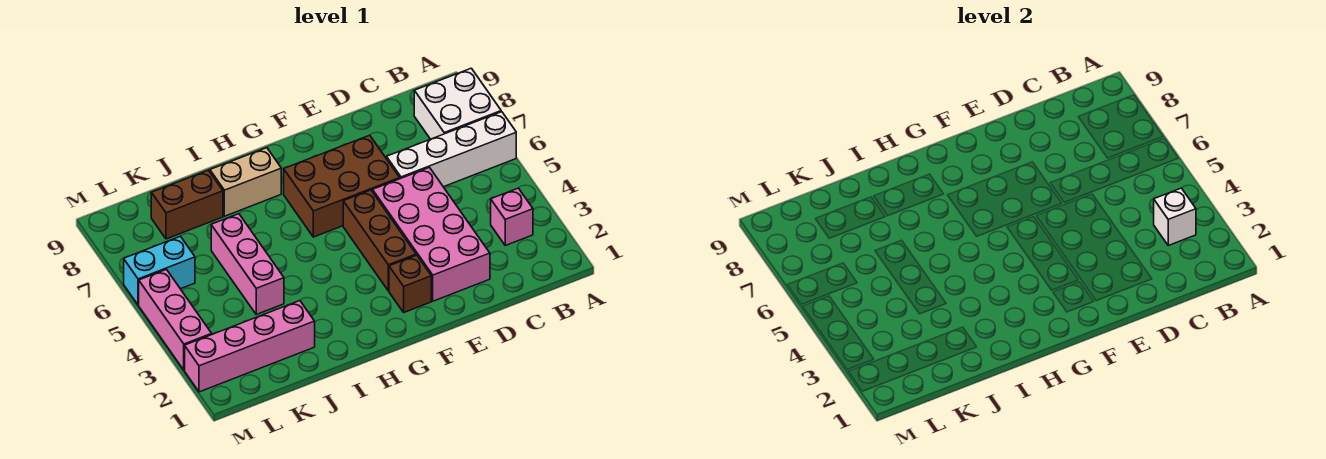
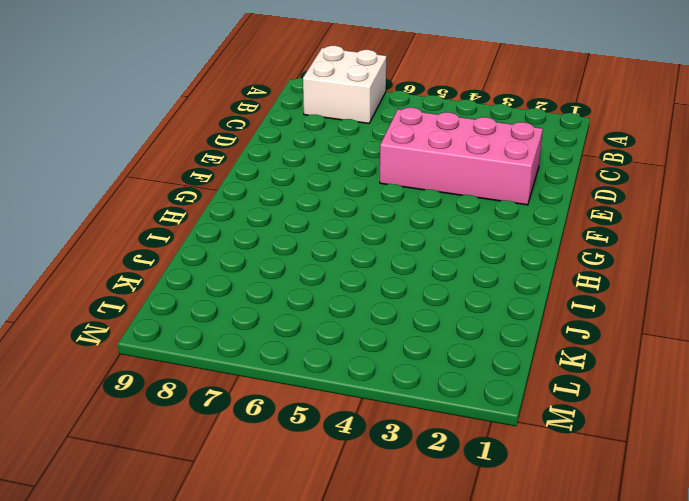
none -> white 1x4 brick [387,112,516,187]
none -> pink 1x1 brick [491,188,533,245]
none -> brown 2x3 brick [284,135,400,237]

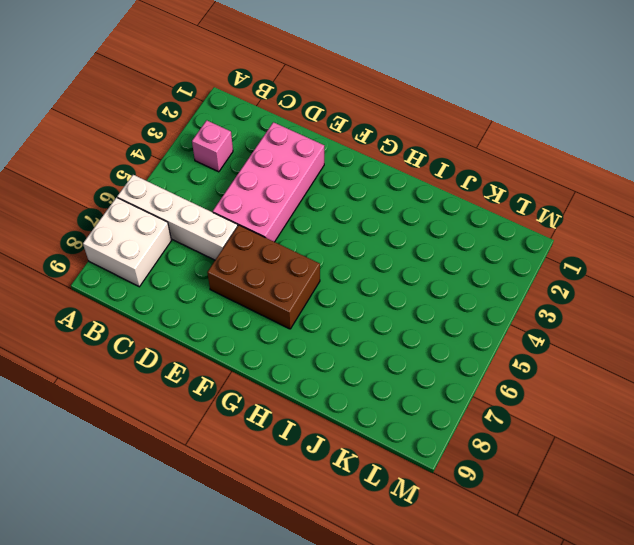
none -> brown 1x1 brick [389,255,431,312]
none -> brown 1x3 brick [343,190,416,291]
none -> tan 1x2 brick [210,148,281,216]

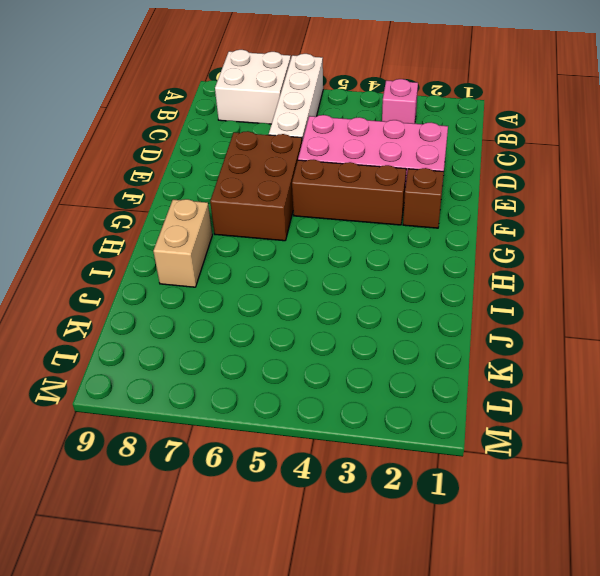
none -> pink 1x4 brick [185,301,315,392]
none -> pink 1x3 brick [211,214,284,314]
none -> brown 1x2 brick [151,170,223,239]

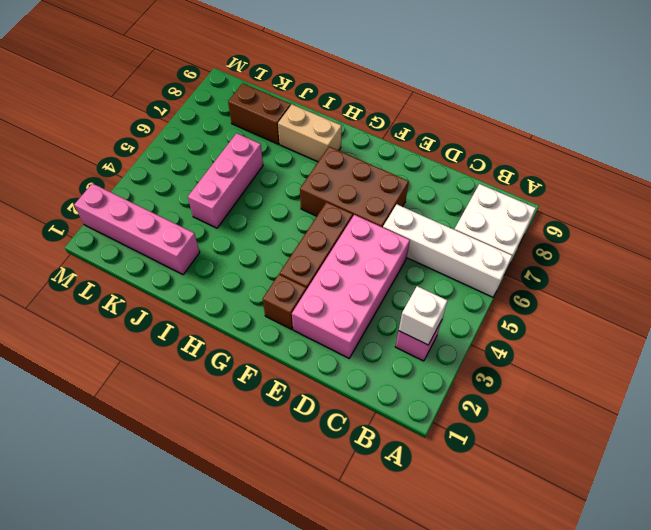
none -> cyan 1x2 brick [124,236,195,305]
none -> pink 1x3 brick [139,269,212,370]

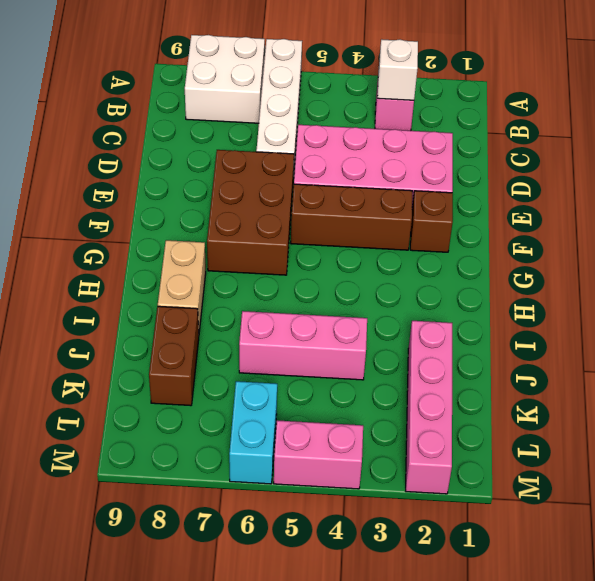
pink 1x2 brick [274,420,363,489] -> pink 1x3 brick [139,269,212,370]

